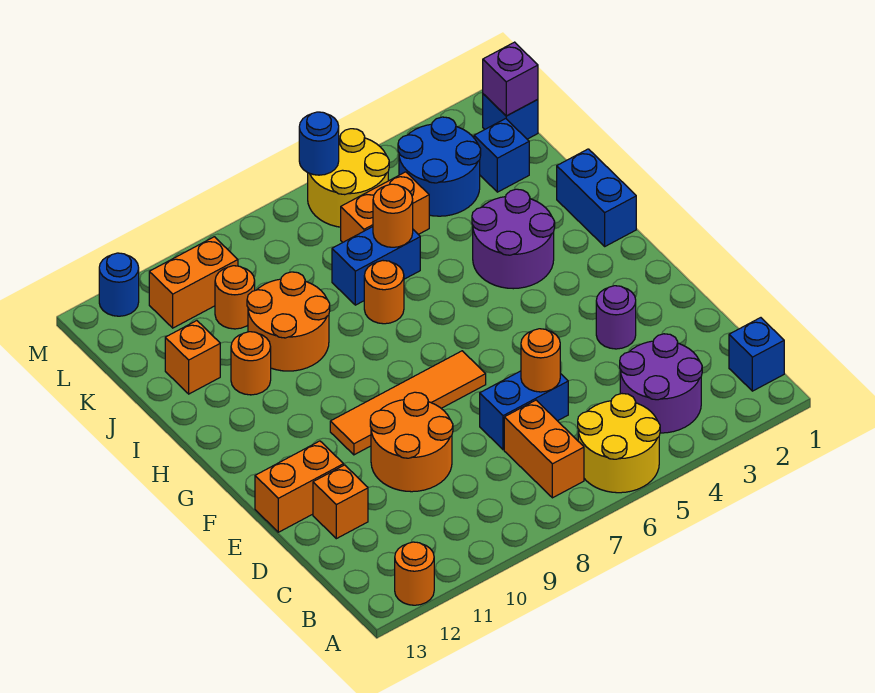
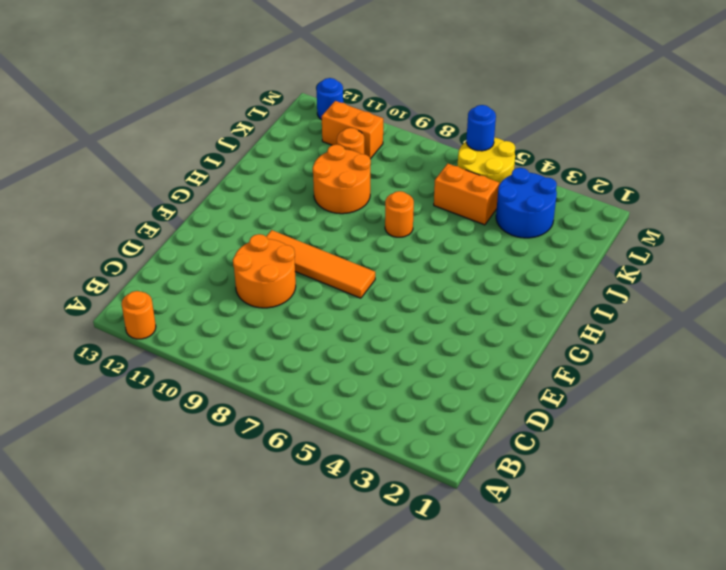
none -> yellow 2x2 round brick [578,394,660,493]
none -> blue 1x1 brick [729,318,784,391]
none -> purple 2x2 round brick [620,334,702,433]
none -> orange 1x2 brick [504,400,584,498]

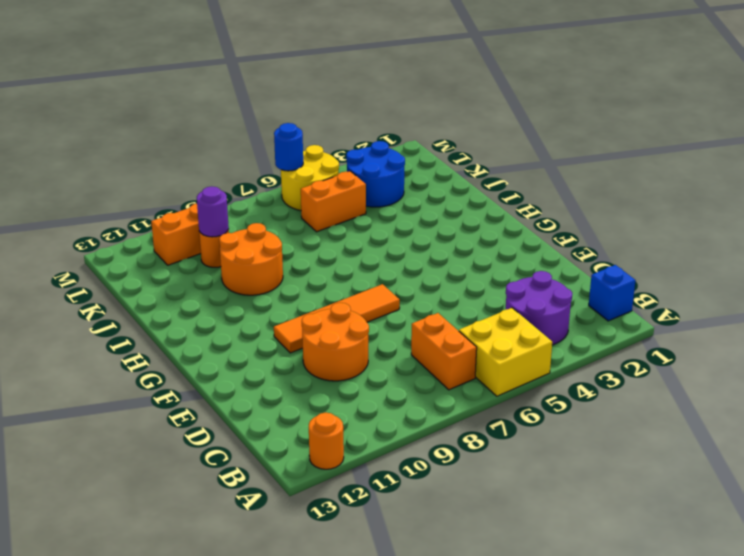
yellow 2x2 brick [459,308,552,396] -> yellow 2x2 round brick [578,394,660,493]
purple 1x1 round brick [197,186,229,237] -> purple 1x1 round brick moved to [596,286,636,349]
none -> blue 1x2 brick [480,371,568,450]
none -> orange 1x1 brick [313,465,368,539]
none -> orange 1x2 brick [255,441,344,532]
none -> blue 1x2 brick [557,149,636,246]

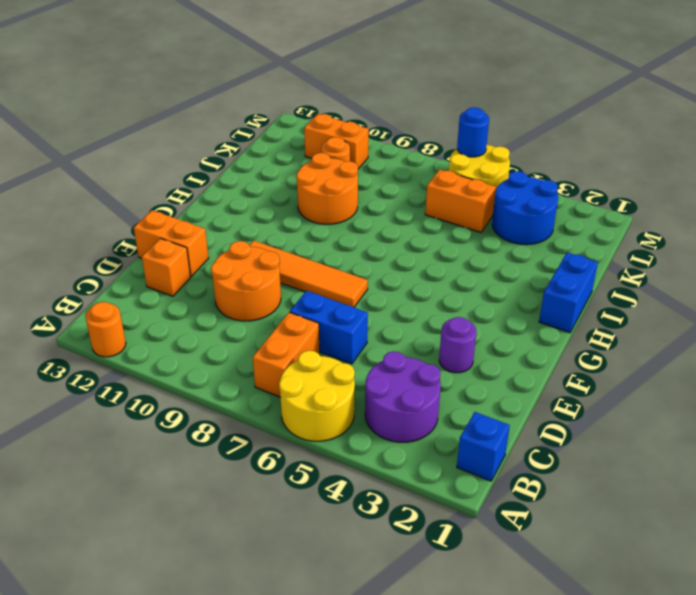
none -> purple 2x2 round brick [472,189,555,289]
none -> orange 1x1 round brick [364,261,404,324]
none -> orange 1x1 round brick [231,332,271,395]
none -> blue 1x2 brick [332,227,420,305]

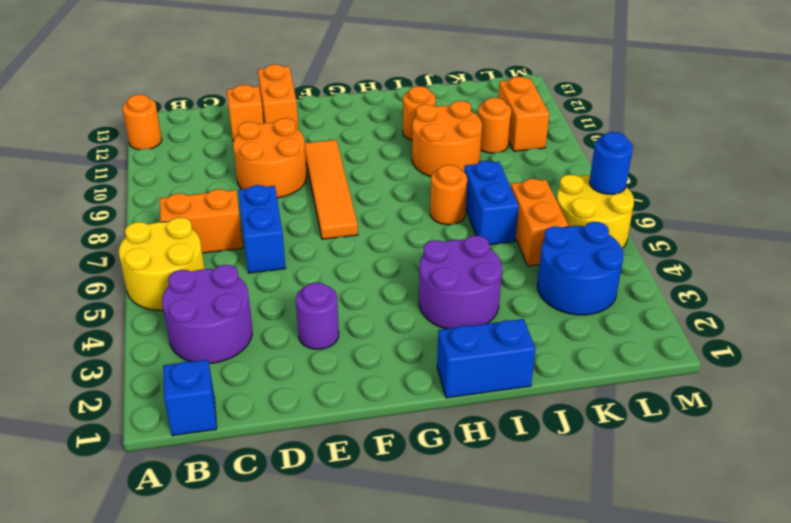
none -> orange 1x1 brick [165,321,220,394]
none -> blue 1x1 brick [474,119,529,192]
none -> blue 1x1 brick [483,94,538,139]
none -> blue 1x1 round brick [99,253,139,316]

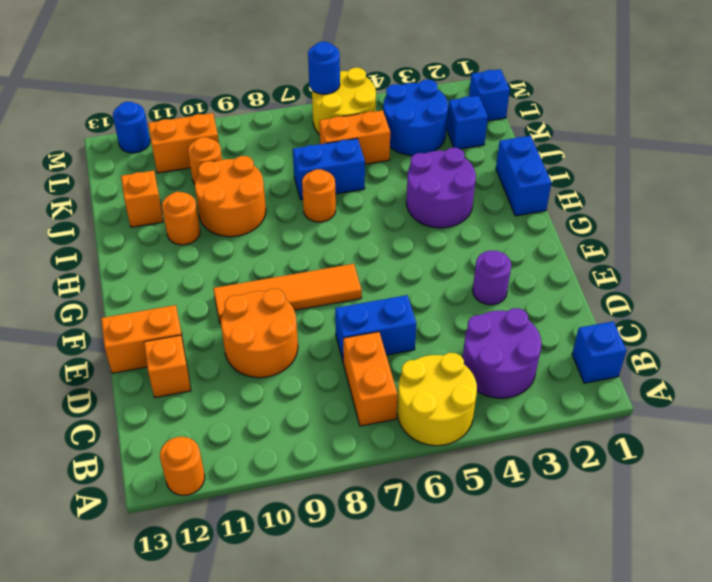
none -> orange 1x1 round brick [521,329,560,392]
none -> orange 1x1 round brick [373,184,413,247]
none -> purple 1x1 brick [483,42,538,116]

